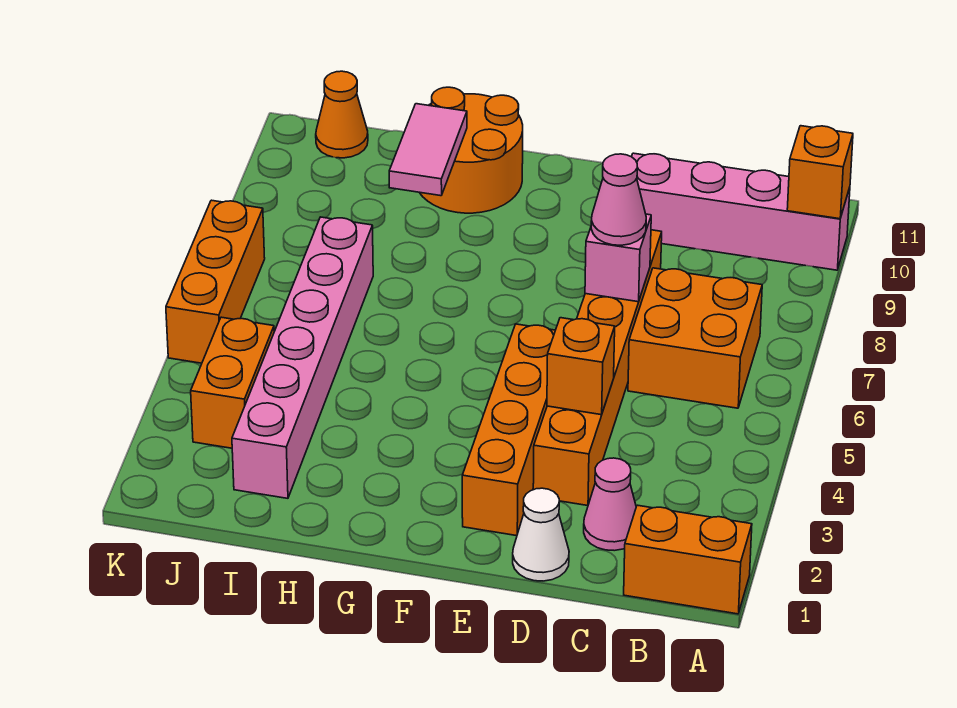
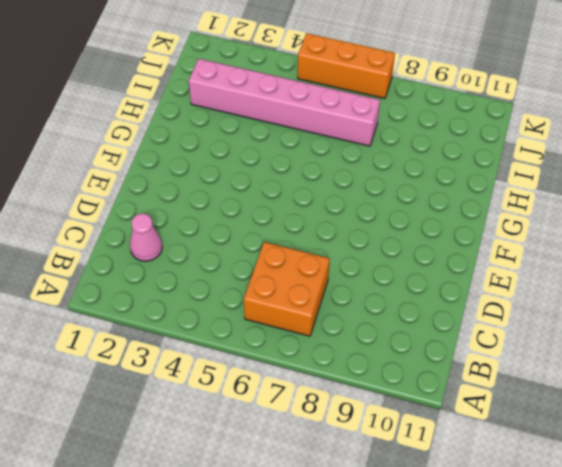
none -> orange 1x2 brick [624,505,752,614]
none -> pink 1x4 brick [632,153,850,270]
none -> white 1x1 cone [513,488,569,581]

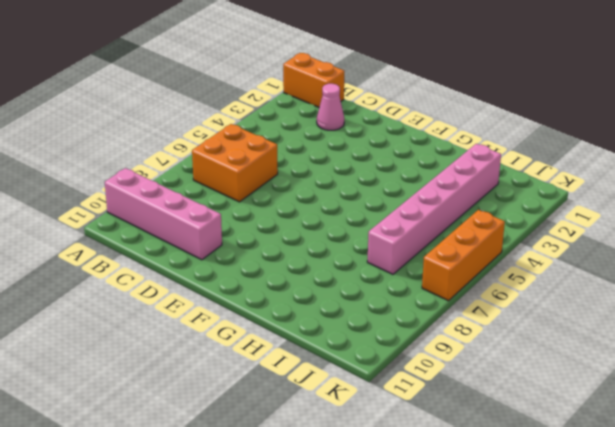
none -> white 1x1 cone [513,488,569,581]
none -> orange 1x6 brick [533,230,662,506]
none -> orange 1x4 brick [462,324,555,536]

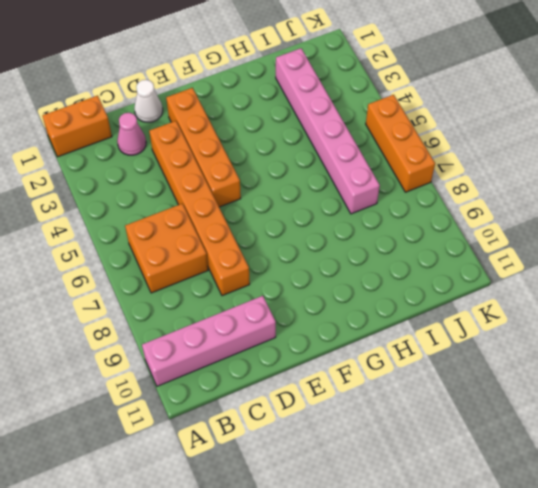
none -> orange 2x2 round brick [419,87,523,213]
none -> orange 1x2 brick [191,317,274,448]
none -> orange 1x1 cone [316,71,368,158]

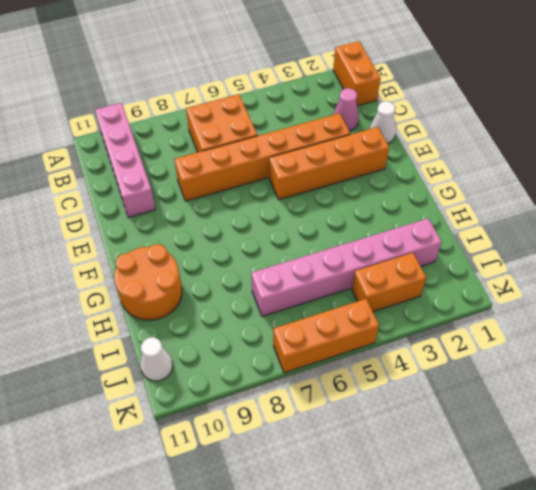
white 1x1 cone [140,337,173,381] -> orange 1x1 cone [316,71,368,158]
none -> orange 1x1 brick [787,126,853,219]
none -> orange 1x1 brick [547,318,615,415]
none -> pink 1x1 brick [585,214,651,302]

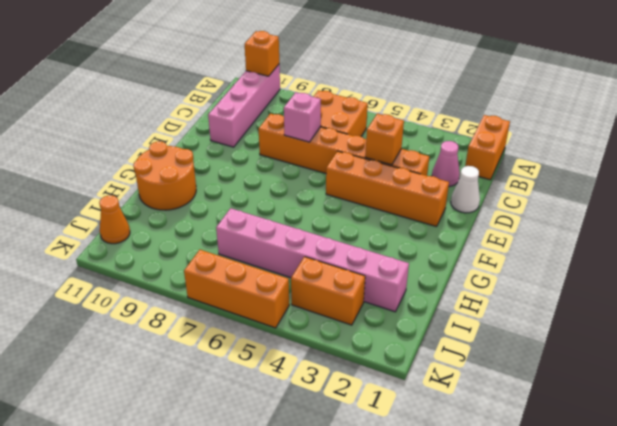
none -> pink 1x2 tile [389,104,467,196]
none -> pink 1x1 cone [591,154,646,245]

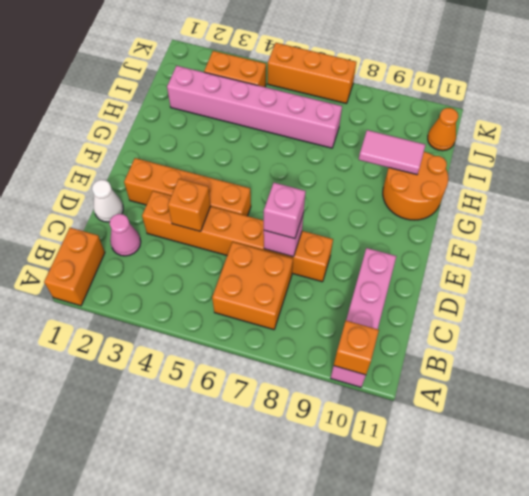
pink 1x1 brick [264,183,306,239] -> pink 1x1 cone [591,154,646,245]

